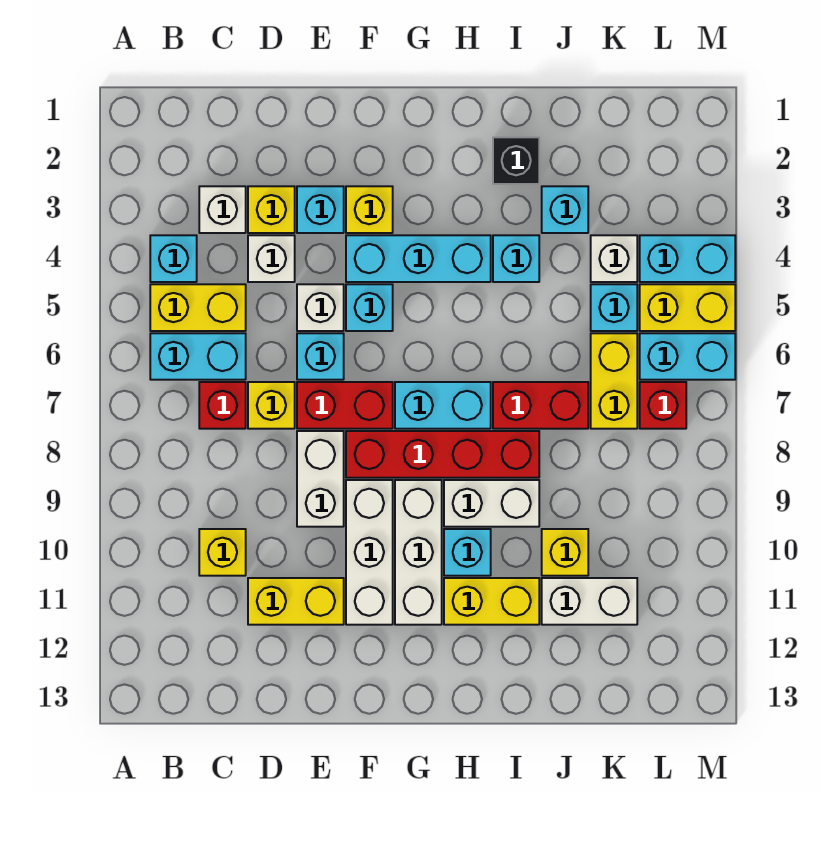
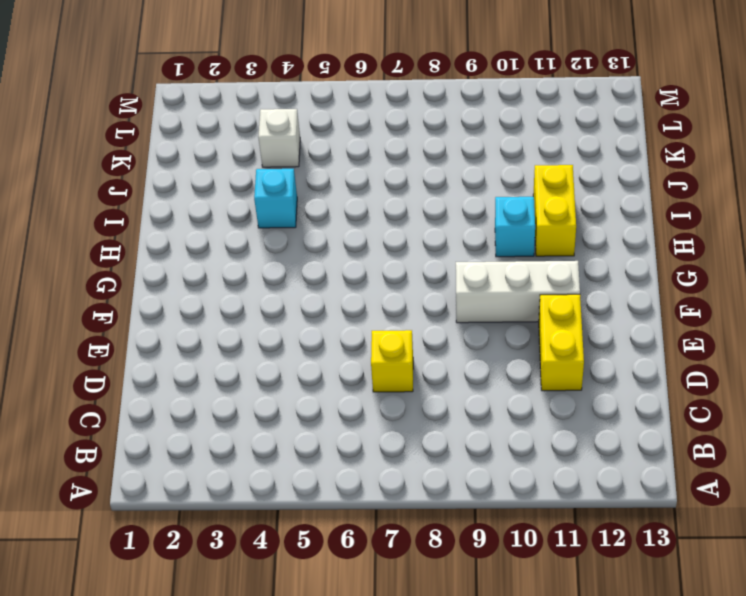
none -> cyan 1x1 brick [150,235,197,282]
none -> yellow 1x2 brick [150,284,246,331]
none -> cyan 1x2 brick [150,333,246,380]
none -> white 1x1 brick [199,186,246,233]

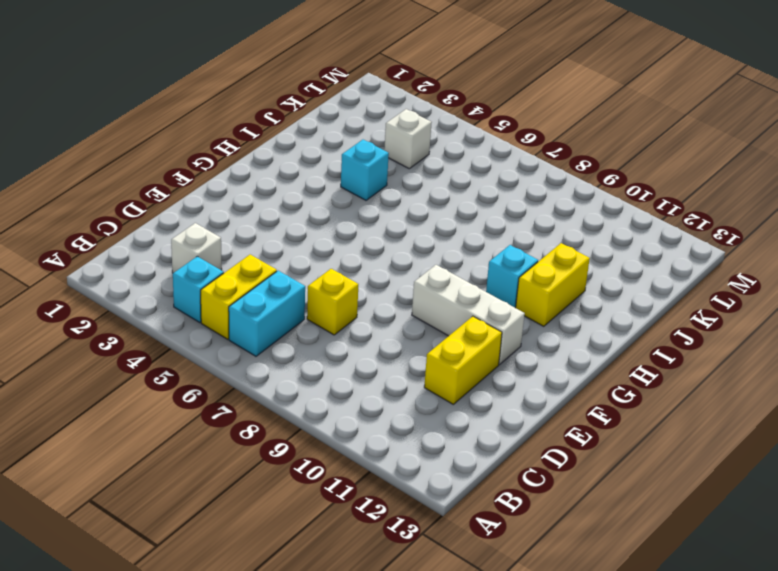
none -> red 1x1 brick [199,382,246,429]
none -> yellow 1x1 brick [199,529,246,576]
none -> yellow 1x1 brick [248,186,295,233]
none -> white 1x1 brick [248,235,295,282]

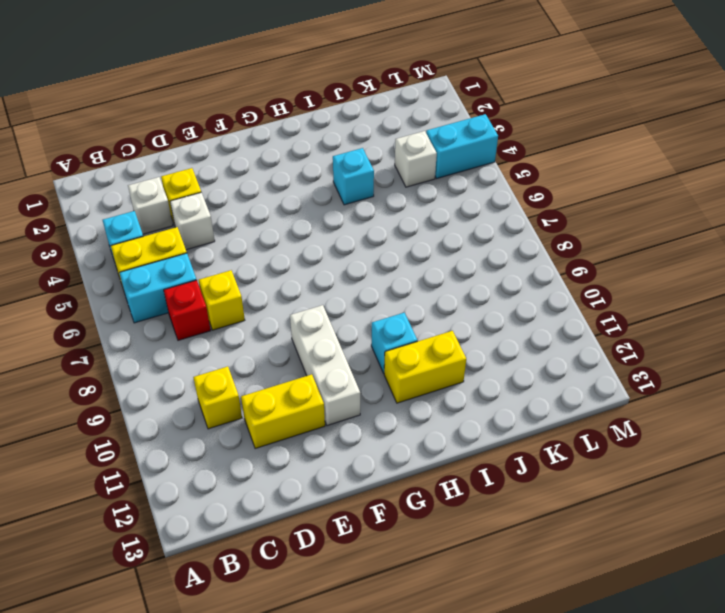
none -> cyan 1x1 brick [297,186,344,233]
none -> white 1x1 brick [297,284,344,331]
none -> cyan 1x1 brick [297,333,344,380]
none -> red 1x2 brick [297,382,393,429]

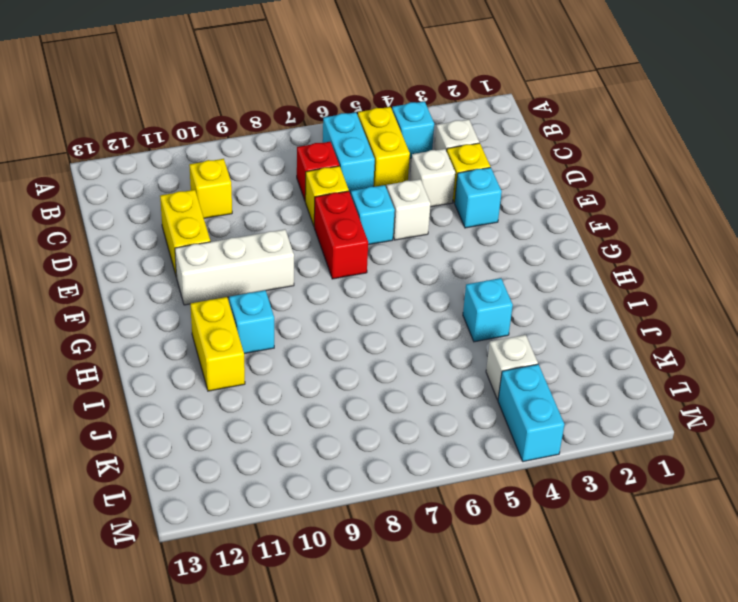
none -> white 1x2 brick [297,431,344,527]
none -> yellow 1x1 brick [346,186,393,233]
none -> cyan 1x3 brick [346,235,491,282]
none -> cyan 1x1 brick [346,284,393,331]

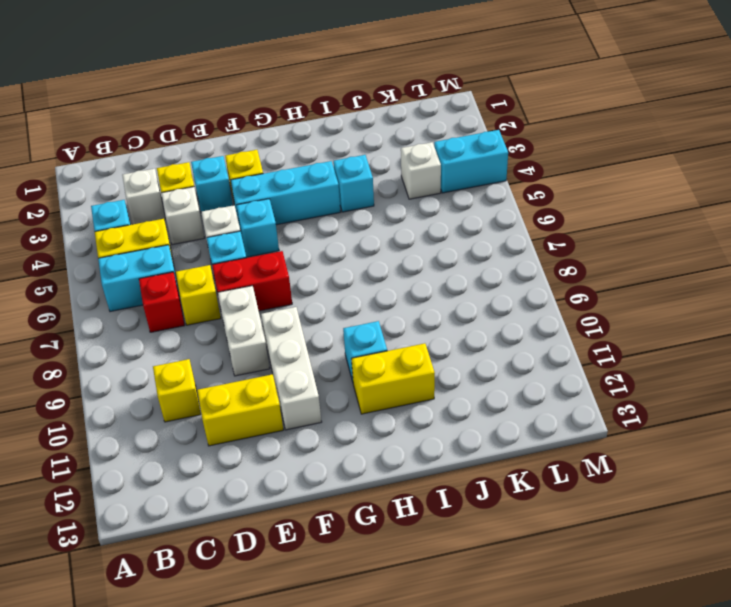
none -> red 1x4 brick [346,431,539,478]
none -> cyan 1x2 brick [395,382,491,429]
none -> white 1x3 brick [395,480,442,625]
none -> white 1x2 brick [444,480,539,527]

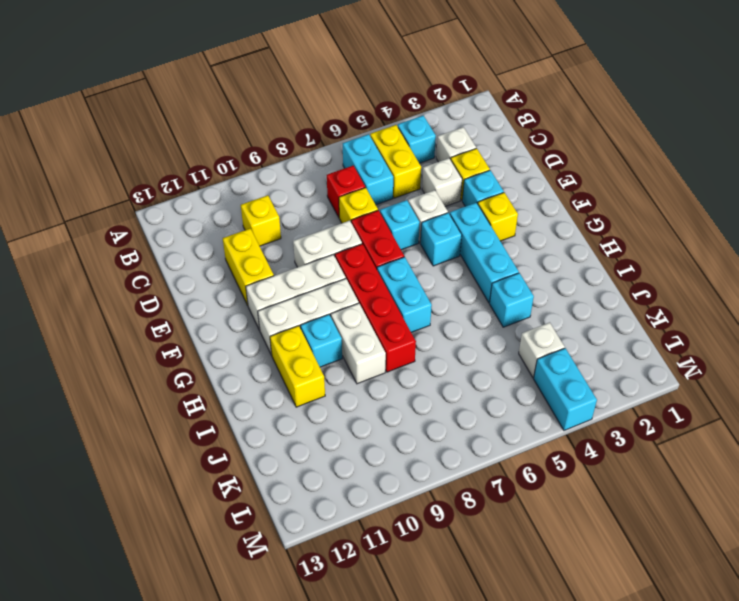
none -> black 1x1 brick [493,137,539,184]
none -> red 1x2 brick [493,382,588,429]
none -> cyan 1x1 brick [542,186,588,233]
none -> yellow 1x1 brick [542,529,588,576]

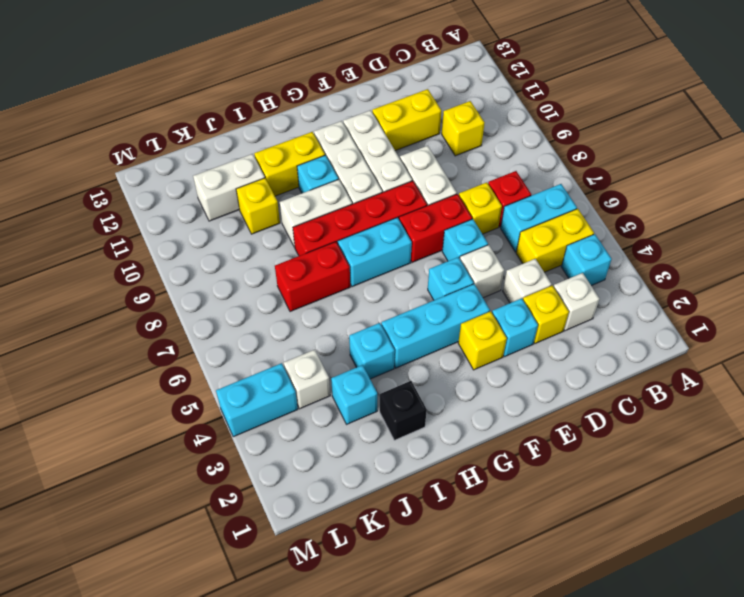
none -> cyan 1x1 brick [591,284,637,331]
none -> yellow 1x2 brick [591,333,637,429]
none -> yellow 1x2 brick [640,284,735,331]
none -> cyan 1x2 brick [640,333,735,380]

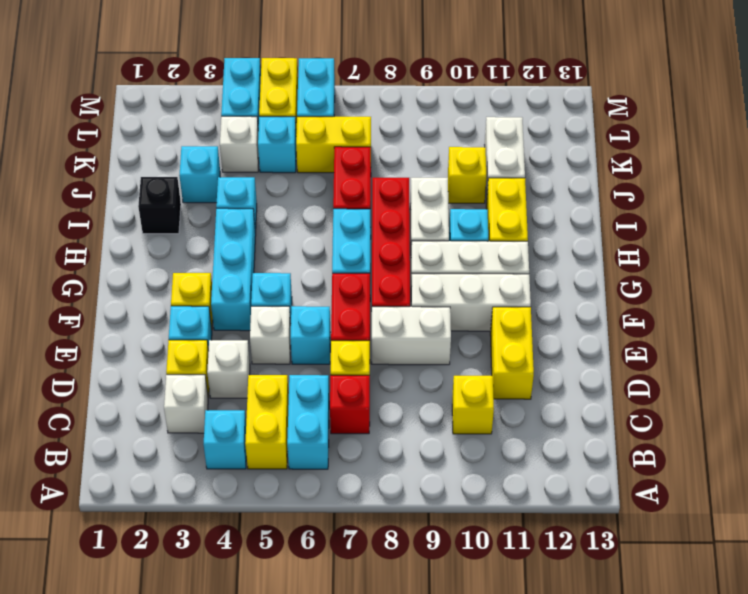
none -> red 1x1 brick [640,382,686,429]

